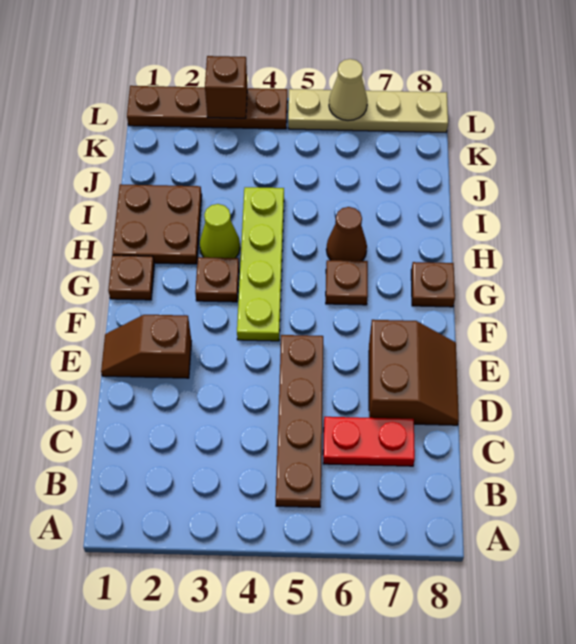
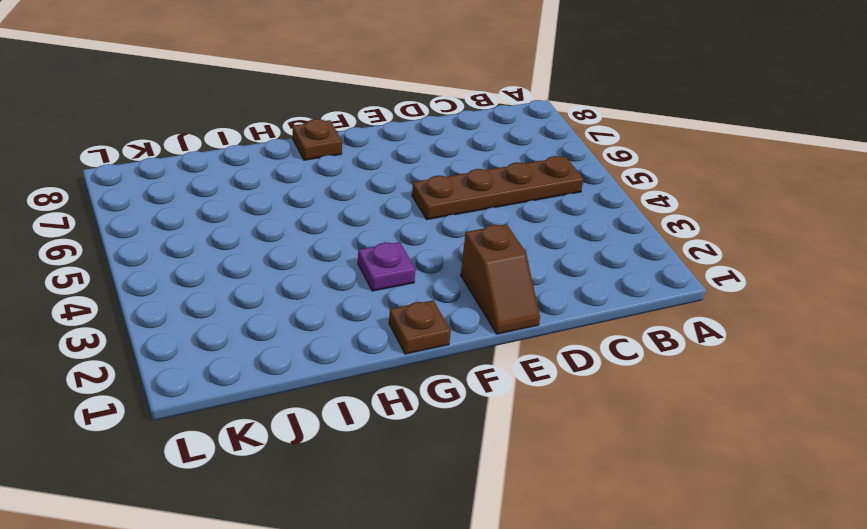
purple 1x1 plate [358,242,415,291] -> brown 1x1 plate [195,257,239,302]
none -> red 1x2 plate [323,417,415,466]
none -> brown 2x2 slope [369,320,459,425]
none -> lime 1x4 plate [237,187,284,341]

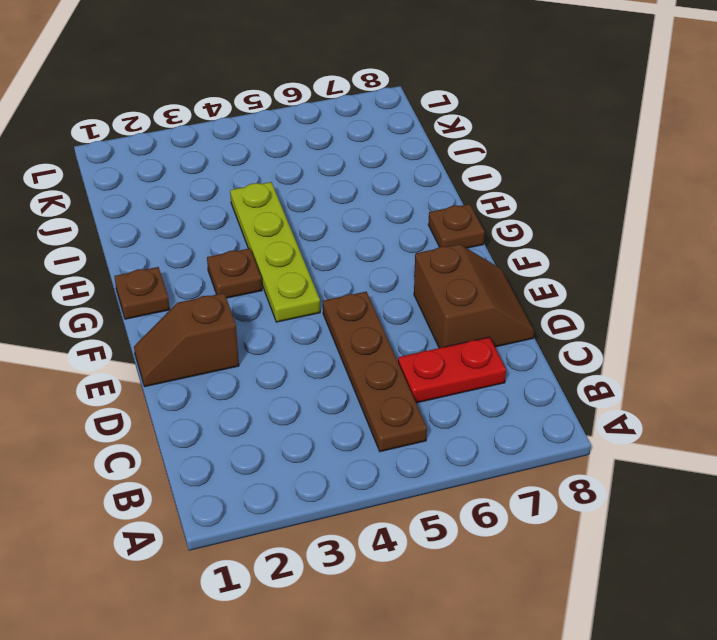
none -> brown 1x1 plate [326,260,368,305]
none -> brown 2x2 plate [112,184,202,264]
none -> lime 1x1 cone [200,204,240,258]

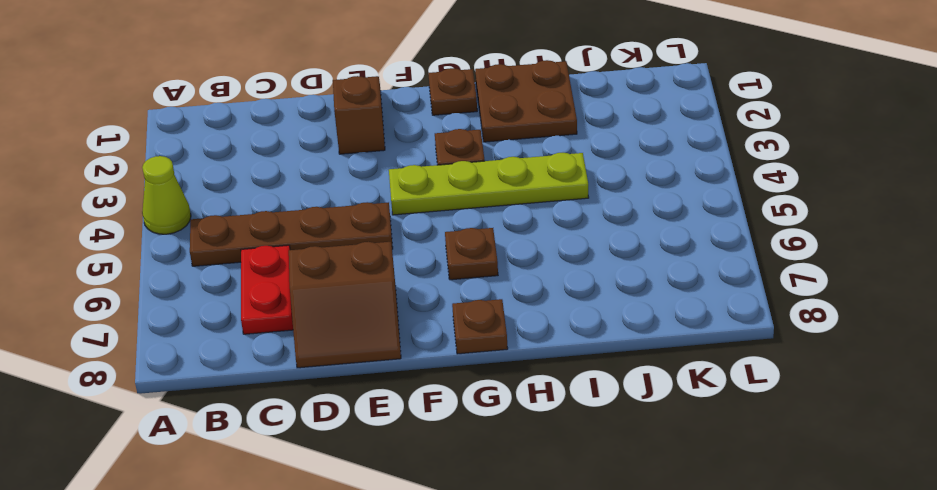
lime 1x1 cone [142,156,191,234] -> lime 1x1 cone moved to [200,204,240,258]
none -> brown 1x1 cone [326,207,367,261]
none -> brown 1x4 plate [127,86,287,129]
none -> tan 1x4 plate [288,89,448,132]

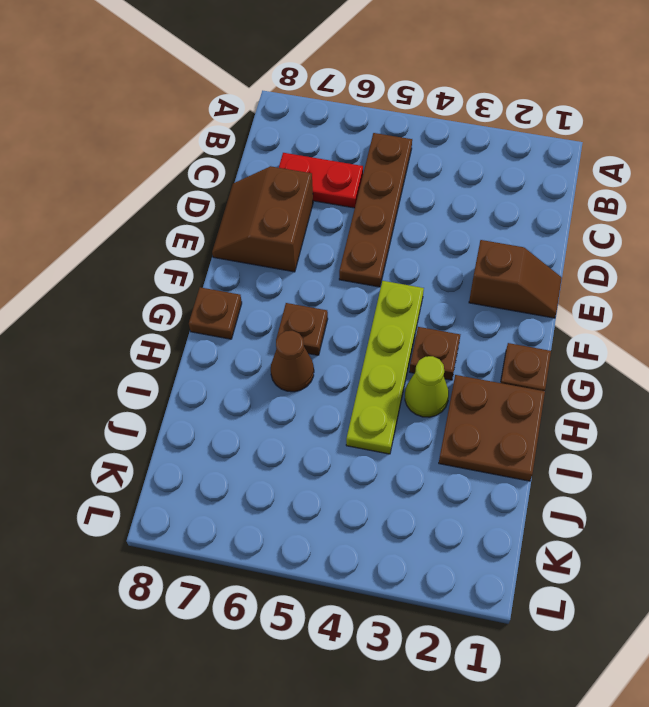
none -> brown 1x4 plate [127,86,287,129]
none -> tan 1x4 plate [288,89,448,132]
none -> brown 1x1 brick [205,56,247,118]

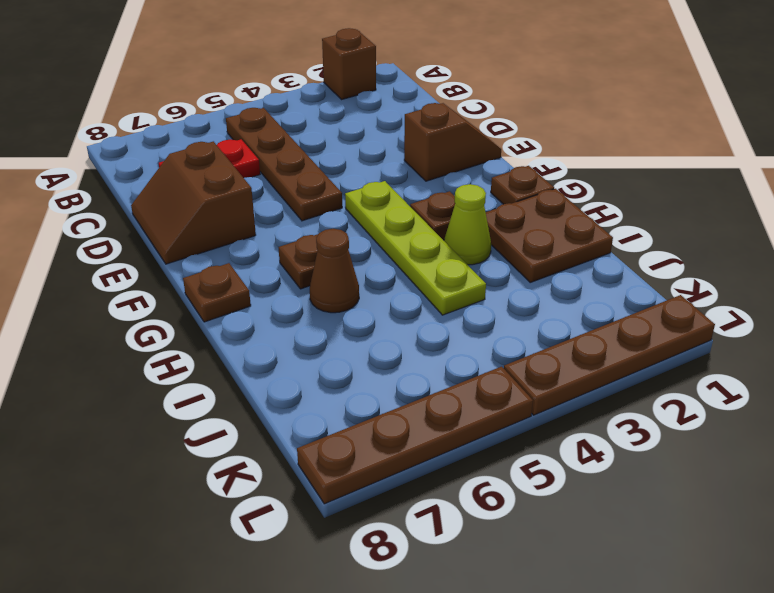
brown 1x1 brick [322,28,376,99] -> brown 1x1 brick moved to [205,56,247,118]
brown 1x4 plate [297,367,533,504] -> tan 1x4 plate [288,89,448,132]
none -> tan 1x1 cone [329,59,368,120]

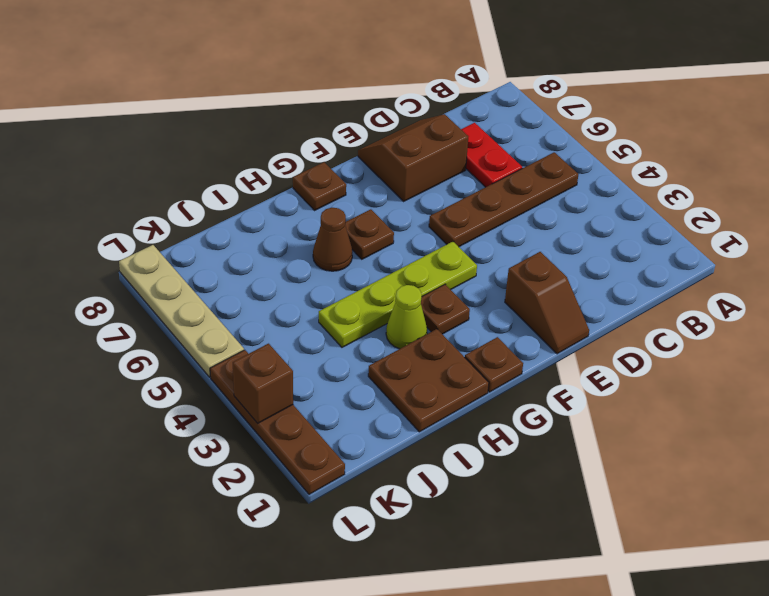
none -> tan 1x1 cone [329,59,368,120]

